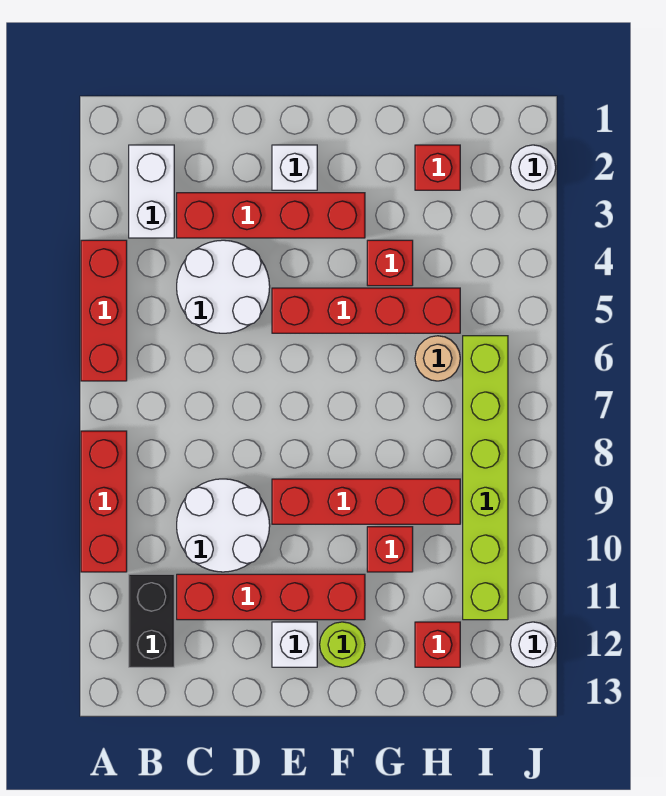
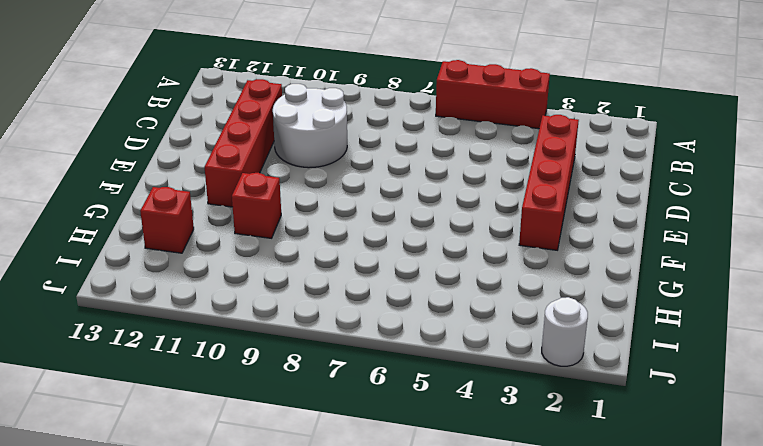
none -> red 1x3 brick [81,431,127,572]
none -> white 1x2 brick [129,145,174,238]
none -> black 1x2 brick [129,574,174,667]

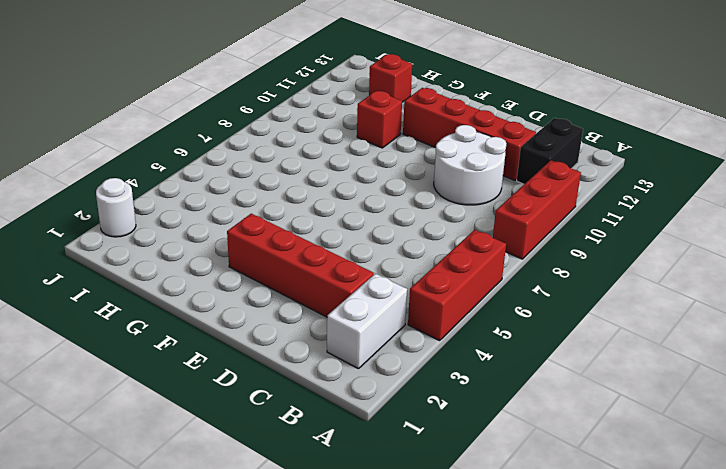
none -> white 2x2 round brick [177,240,270,333]
none -> white 1x1 brick [272,145,317,190]
none -> red 1x4 brick [272,288,460,333]

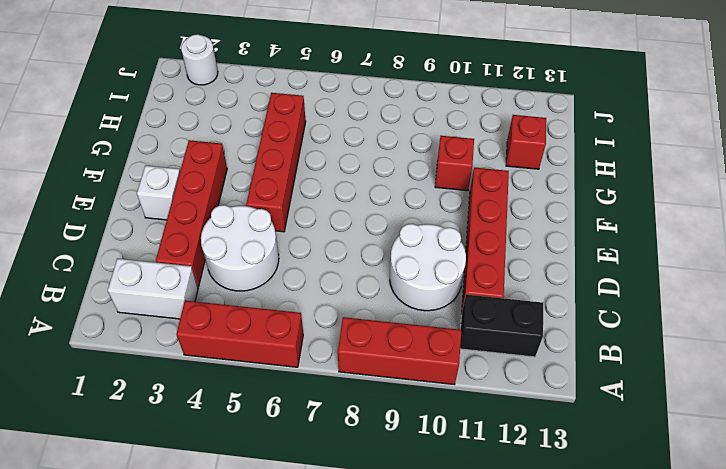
none -> red 1x4 brick [272,479,460,524]
none -> white 1x1 brick [272,622,317,667]
none -> lime 1x1 round brick [320,622,365,667]

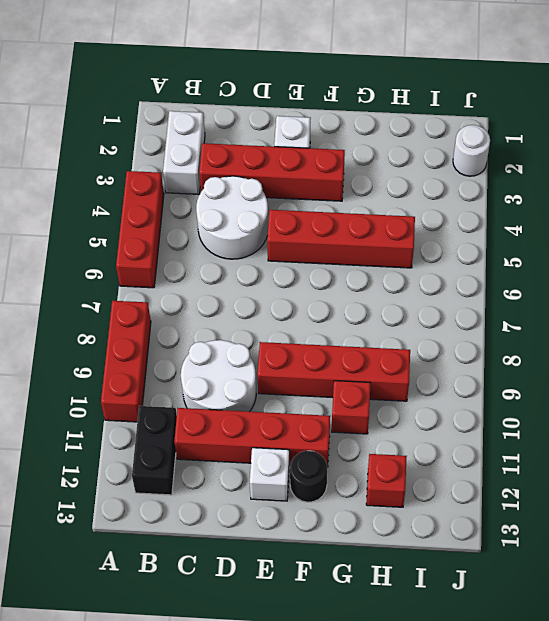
black 1x1 round brick [290,451,327,502] -> lime 1x1 round brick [320,622,365,667]
none -> red 1x1 brick [367,240,413,286]
none -> red 1x1 brick [415,145,460,190]
none -> tan 1x1 round brick [415,336,460,381]

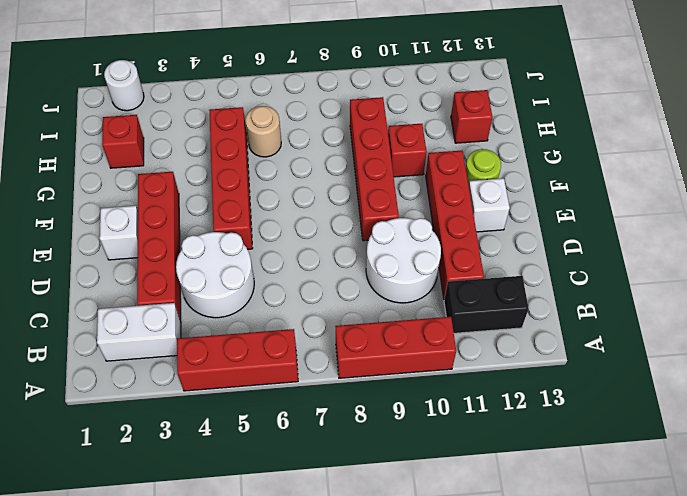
none -> red 1x1 brick [367,240,413,286]
none -> lime 1x6 brick [463,336,508,620]
none -> white 1x1 round brick [510,622,556,667]

